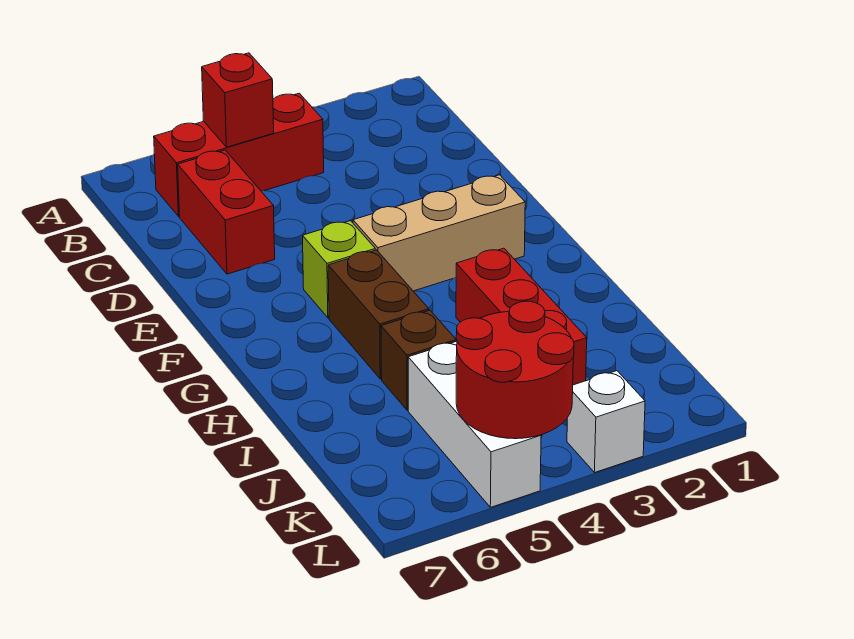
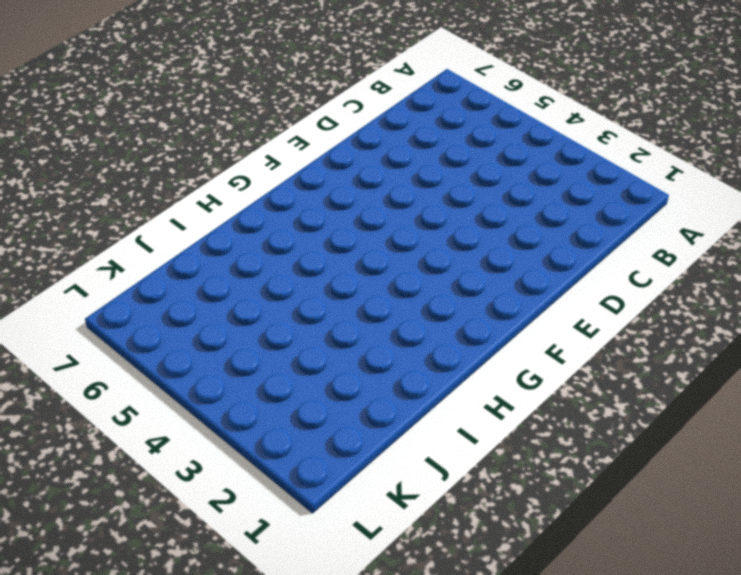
none -> red 1x3 brick [154,93,324,216]
none -> red 1x2 brick [178,150,275,274]

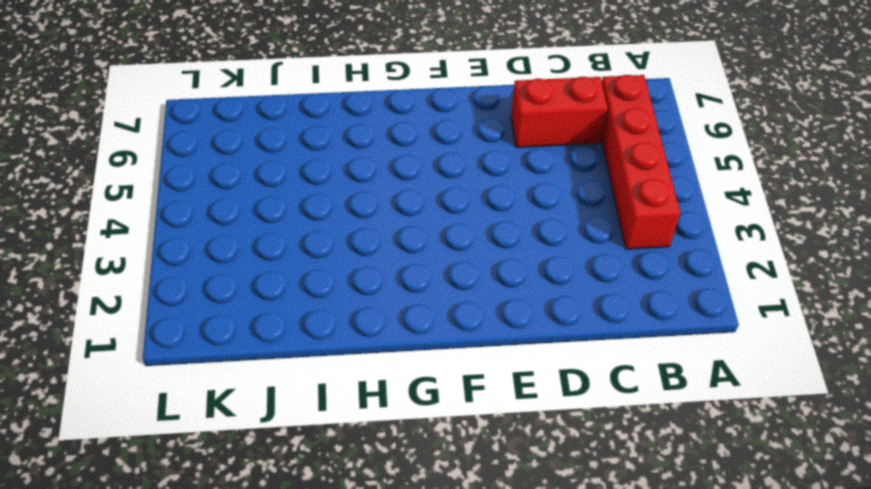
red 1x4 brick [601,75,680,249] -> red 1x3 brick [154,93,324,216]
none -> tan 1x3 brick [353,175,525,291]
none -> lime 1x1 brick [303,221,375,318]

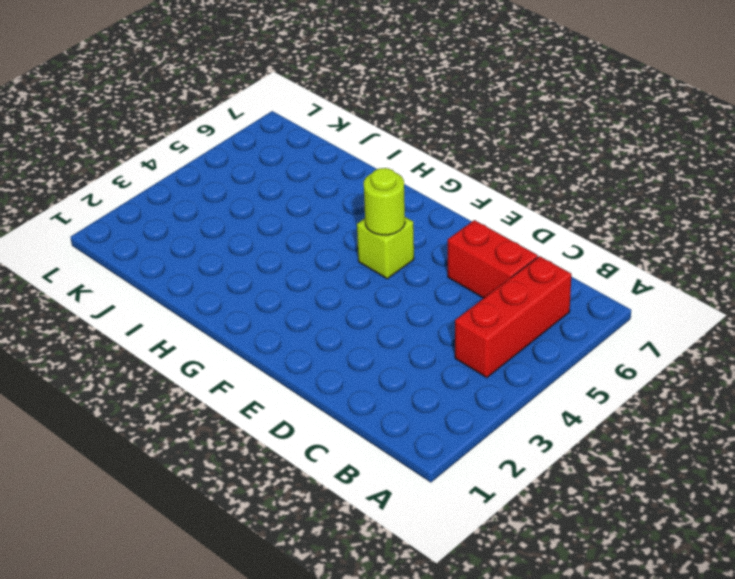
lime 1x1 round brick [364,168,405,235] -> none
none -> tan 1x3 brick [353,175,525,291]
none -> brown 1x2 brick [328,250,429,379]

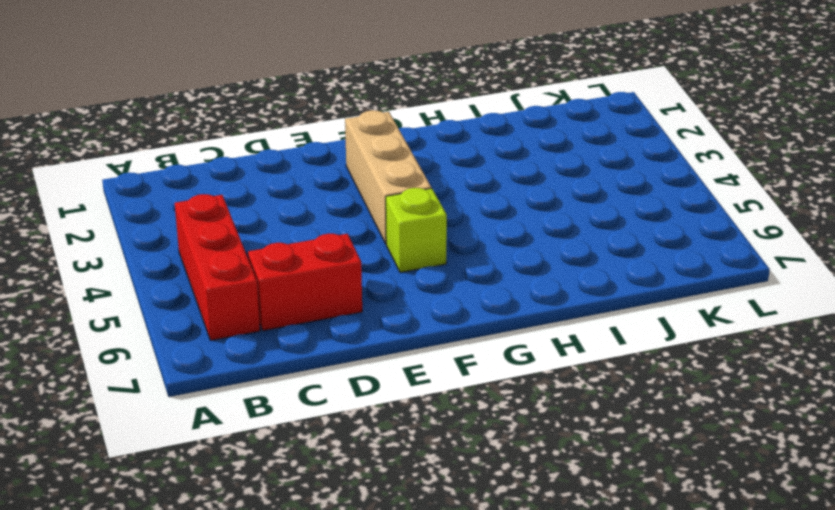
none -> brown 1x2 brick [328,250,429,379]
none -> red 1x3 brick [456,248,587,385]

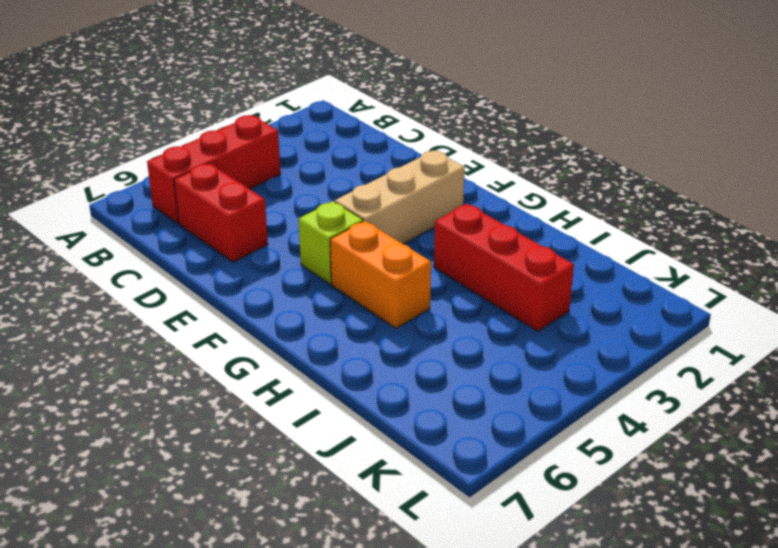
orange 1x2 brick [330,221,431,328] -> brown 1x2 brick [328,250,429,379]
none -> brown 1x1 brick [381,310,456,410]
none -> white 1x3 brick [408,341,541,507]

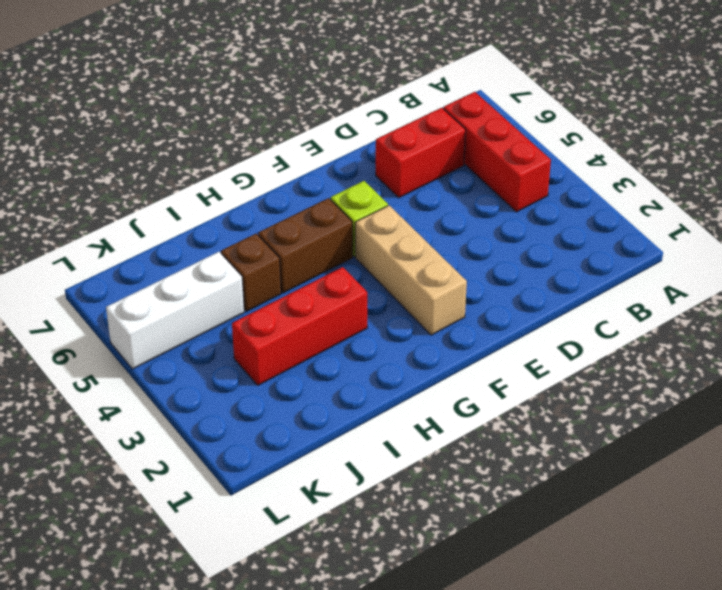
none -> white 1x1 brick [567,371,645,473]
none -> red 1x1 brick [202,53,274,147]

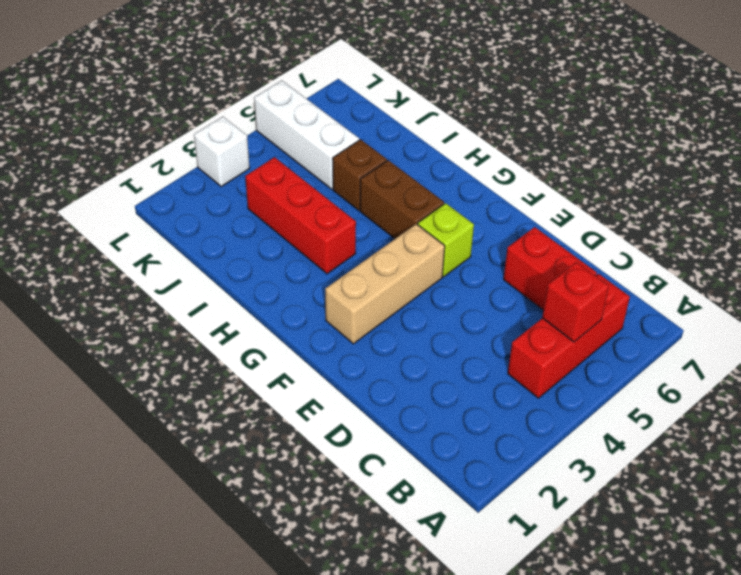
none -> red 2x2 round brick [456,301,574,439]

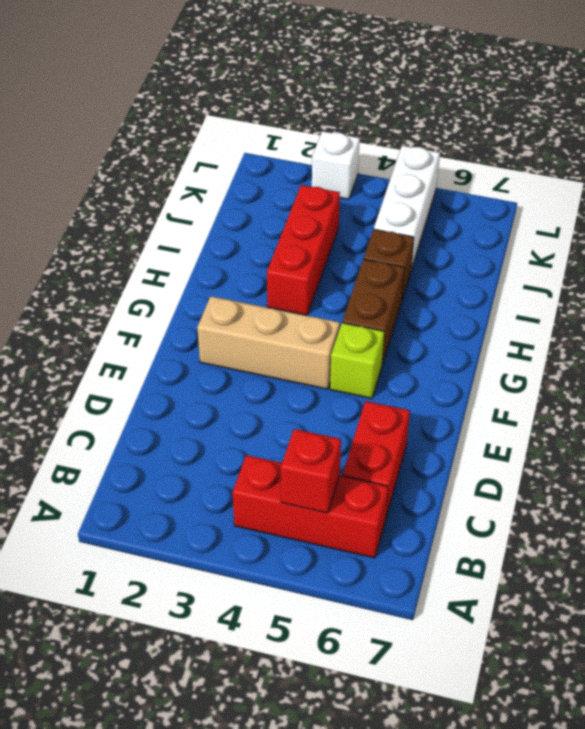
none -> red 2x2 round brick [456,301,574,439]

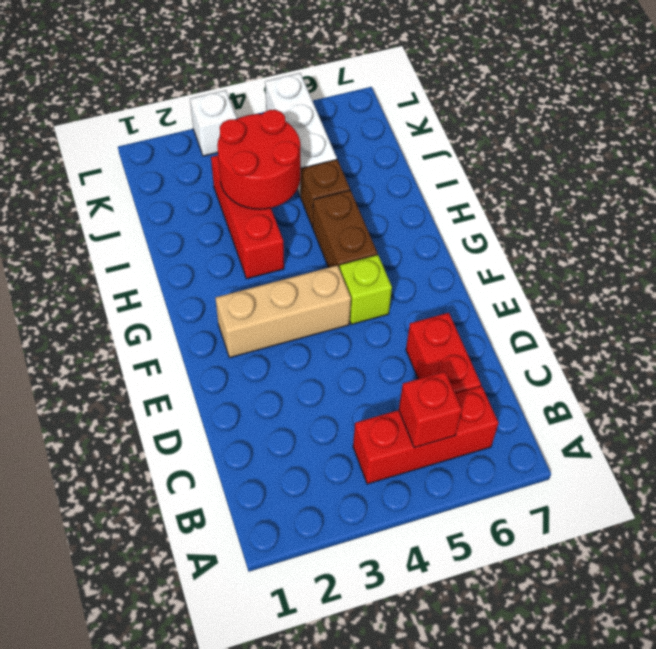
red 2x2 round brick [217,110,300,209] -> red 2x2 round brick moved to [456,301,574,439]

